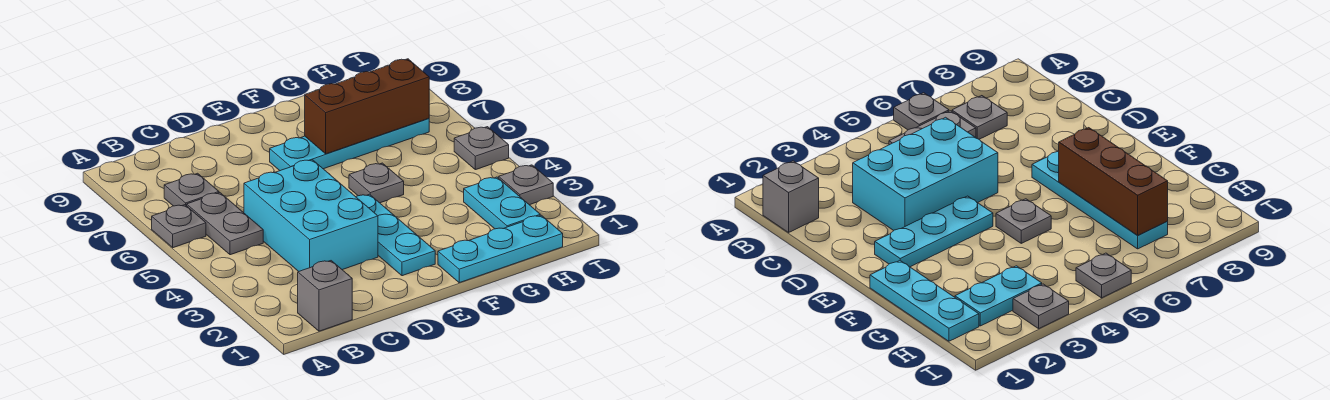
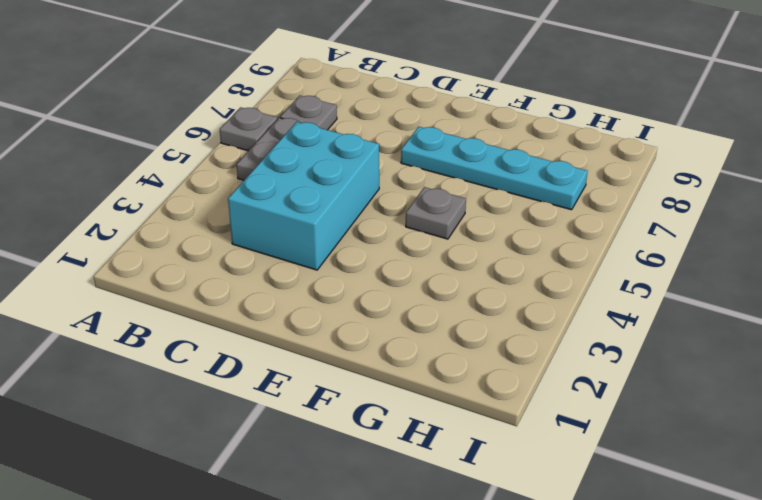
none -> grey 1x1 brick [298,261,352,331]
none -> cyan 1x3 plate [356,194,435,276]
none -> cyan 1x3 plate [438,215,563,283]

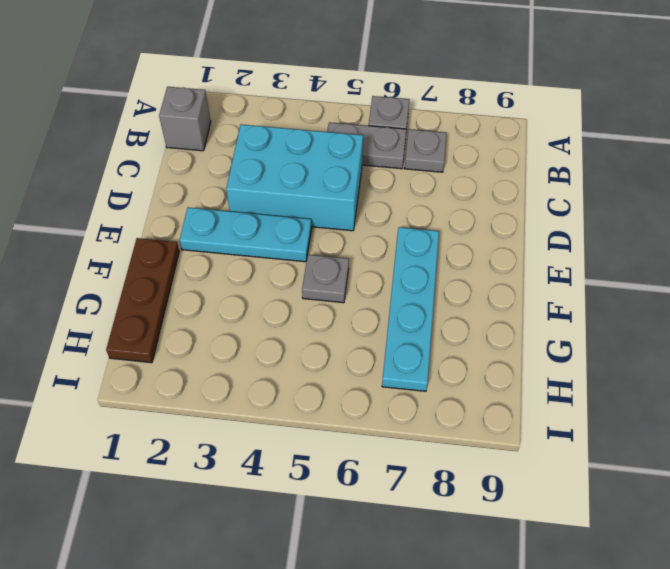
brown 1x3 plate [106,238,179,363] -> cyan 1x3 plate [438,215,563,283]
none -> cyan 1x2 plate [464,177,540,229]
none -> grey 1x1 plate [499,165,553,205]
none -> grey 1x1 plate [454,127,509,170]

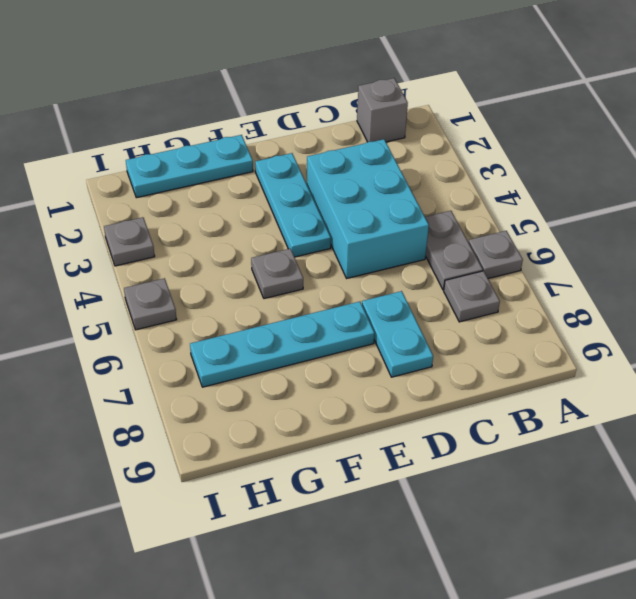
cyan 1x2 plate [362,291,433,377] -> cyan 1x2 plate moved to [464,177,540,229]
none -> brown 1x3 brick [305,59,429,154]

